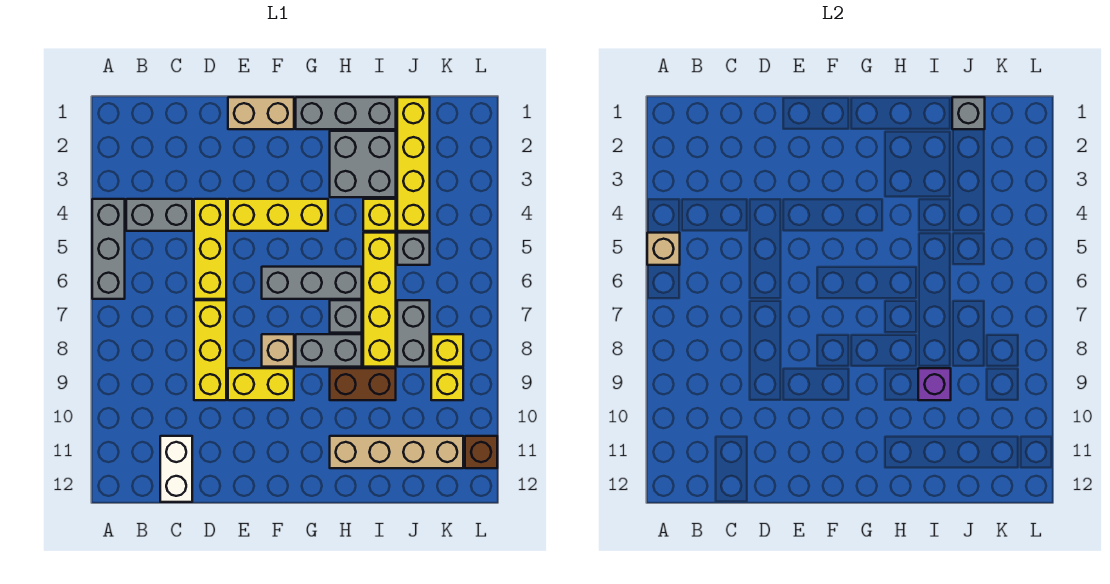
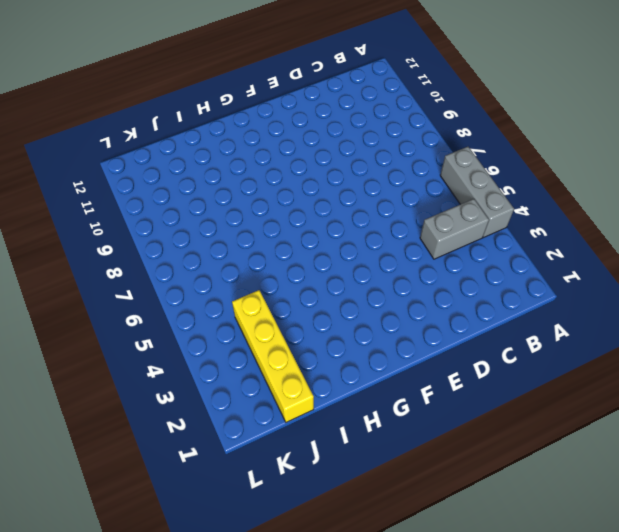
none -> white 1x2 brick [160,436,192,502]
none -> yellow 1x3 brick [194,199,226,299]
none -> yellow 1x3 brick [194,300,226,400]

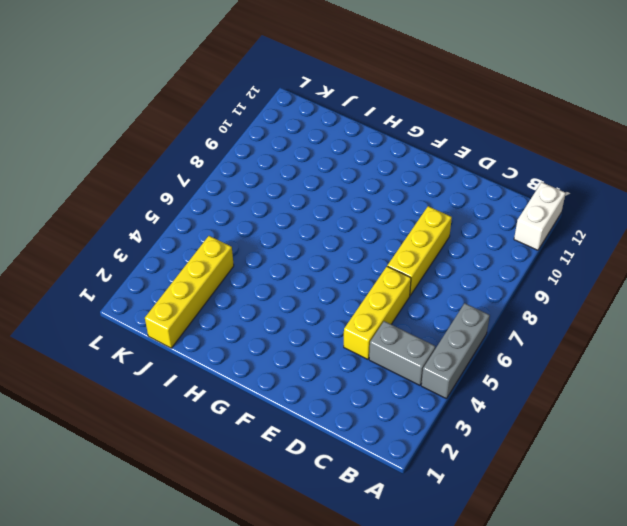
white 1x2 brick [514,182,566,250] -> white 1x2 brick moved to [160,436,192,502]
none -> tan 1x2 brick [228,97,294,129]
none -> yellow 1x3 brick [228,199,328,231]
none -> yellow 1x2 brick [228,368,294,400]

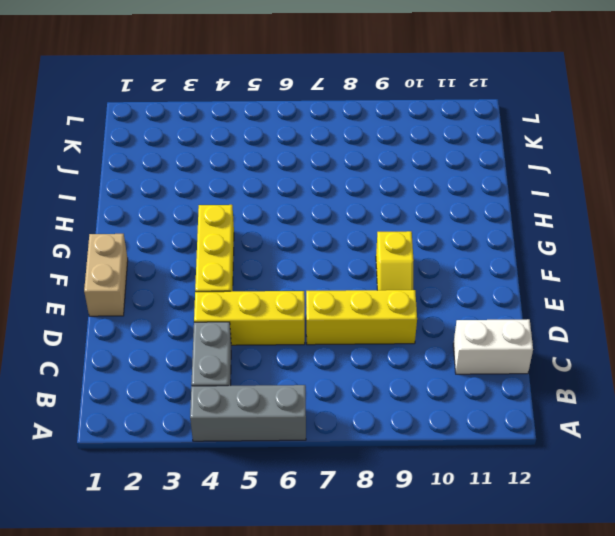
yellow 1x2 slope [376,231,414,290] -> yellow 1x2 brick [228,368,294,400]
none -> grey 1x3 brick [262,267,362,299]
none -> tan 1x1 brick [262,334,294,367]
none -> grey 1x3 brick [296,97,396,129]

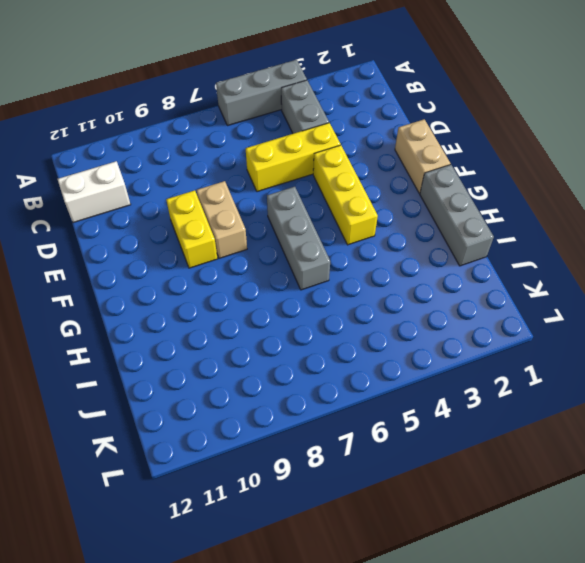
tan 1x2 brick [197,181,247,258] -> tan 1x1 brick [262,334,294,367]
none -> yellow 1x3 brick [194,300,226,400]
none -> grey 1x2 brick [296,334,362,367]
none -> grey 2x2 brick [330,131,396,197]

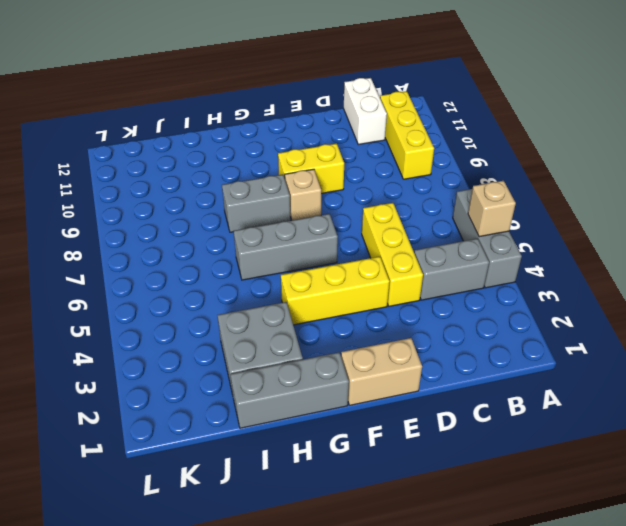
yellow 1x3 brick [380,91,434,179] -> yellow 1x3 brick moved to [194,300,226,400]
none -> grey 1x1 brick [330,300,362,333]
none -> brown 1x2 brick [330,368,396,400]
none -> tan 1x4 brick [330,436,463,468]

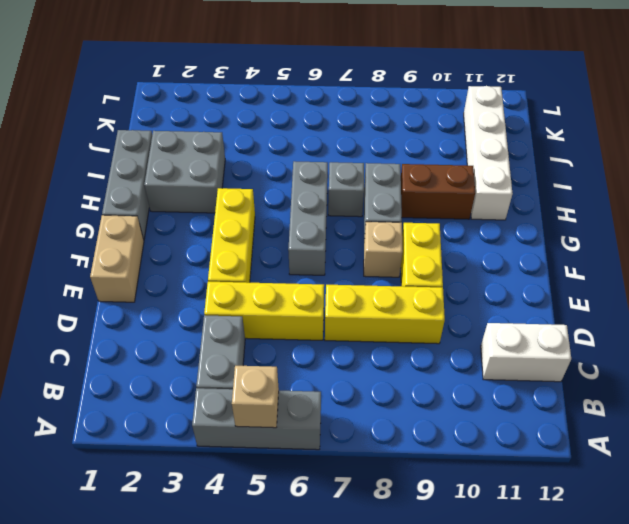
brown 1x2 brick [401,164,475,219] -> brown 1x2 brick turned to [330,368,396,400]
white 1x4 brick [464,86,513,220] -> tan 1x4 brick [330,436,463,468]
none -> yellow 1x1 brick [363,199,396,231]
none -> yellow 1x4 brick [363,233,396,367]
none -> yellow 1x4 brick [397,97,430,231]

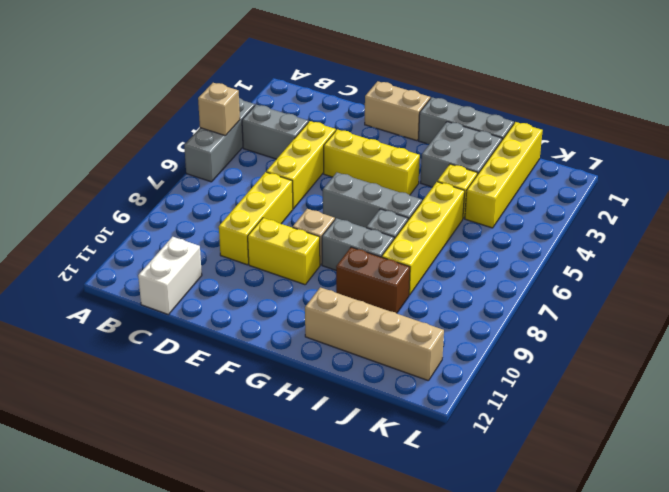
none -> grey 1x1 brick [397,233,430,265]
none -> grey 1x2 brick [397,300,430,367]
none -> yellow 1x1 brick [431,334,463,367]

